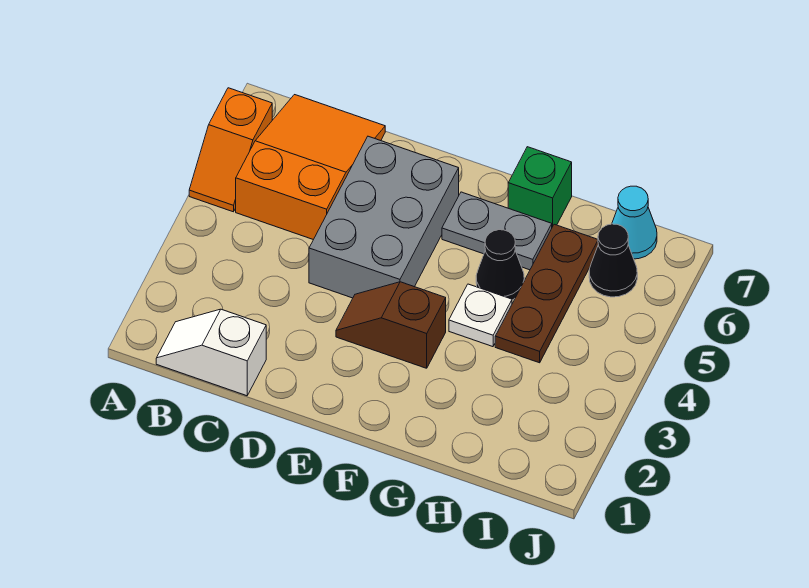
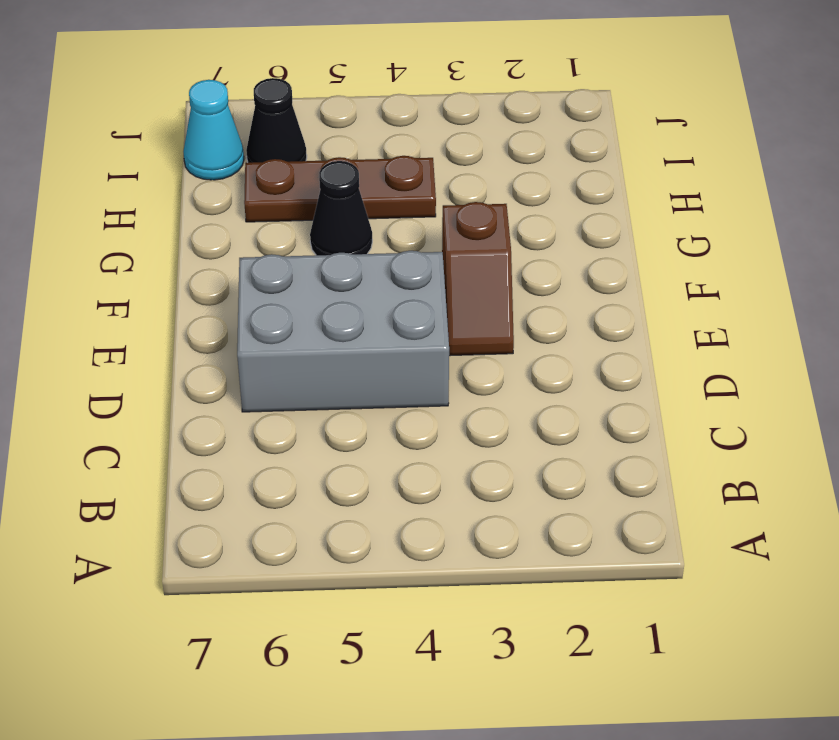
none -> orange 1x2 slope [189,88,272,212]
none -> white 1x2 slope [156,309,266,396]
none -> orange 2x3 slope [236,95,385,240]

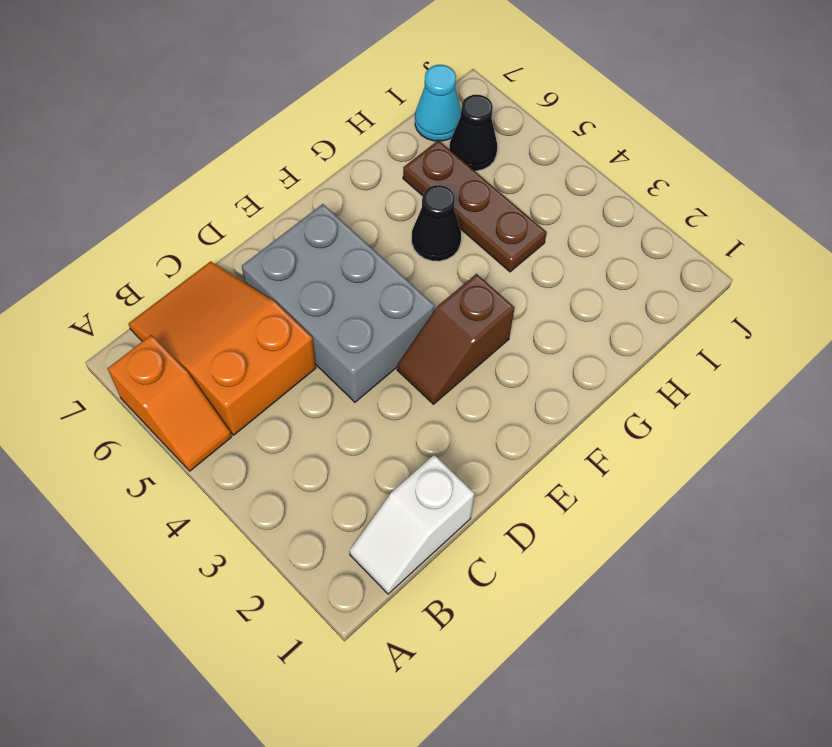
none -> grey 1x2 plate [442,192,552,270]
none -> white 1x1 plate [449,284,512,347]
none -> green 1x1 brick [508,147,572,227]

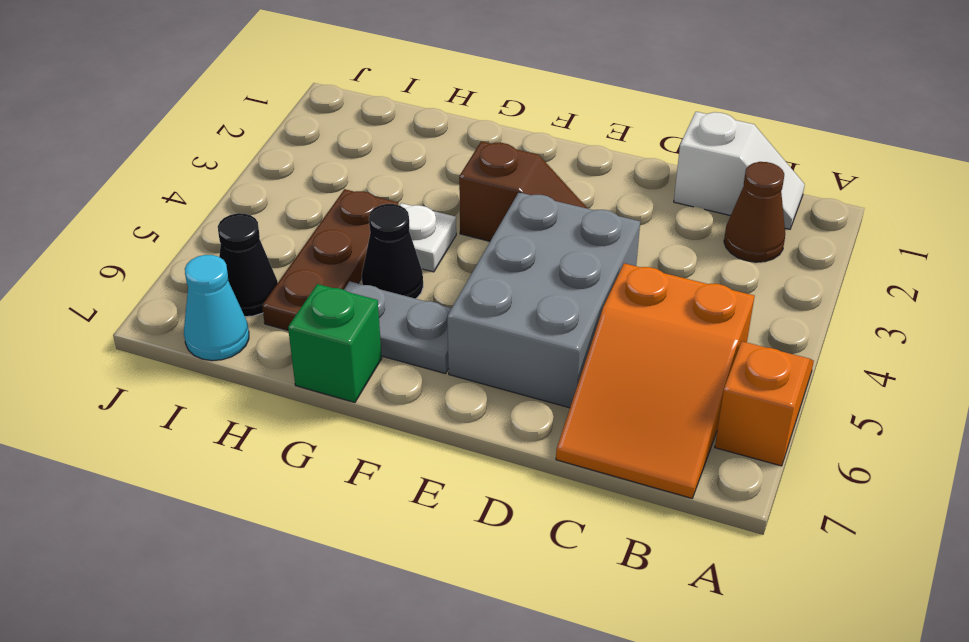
brown 1x1 cone [724,162,785,262] -> none

